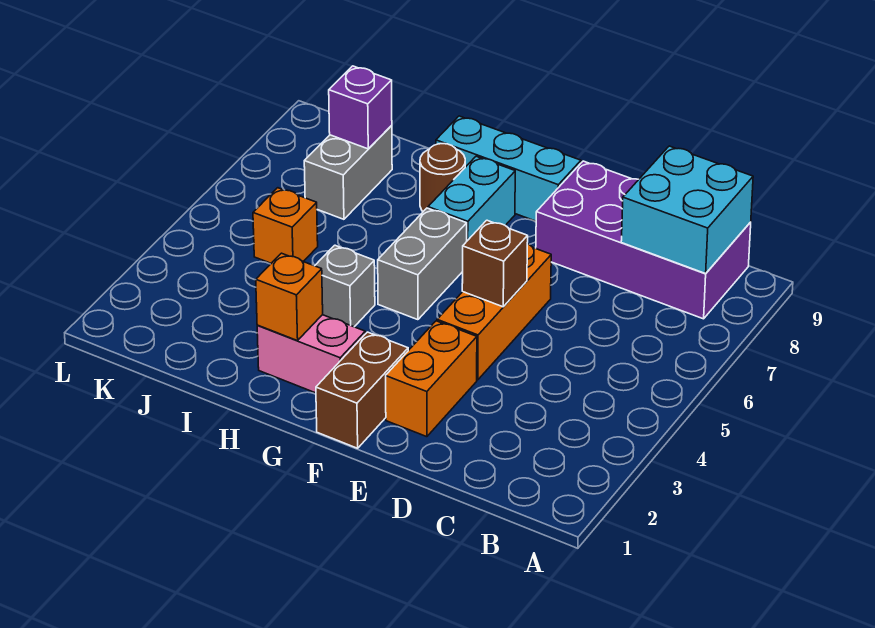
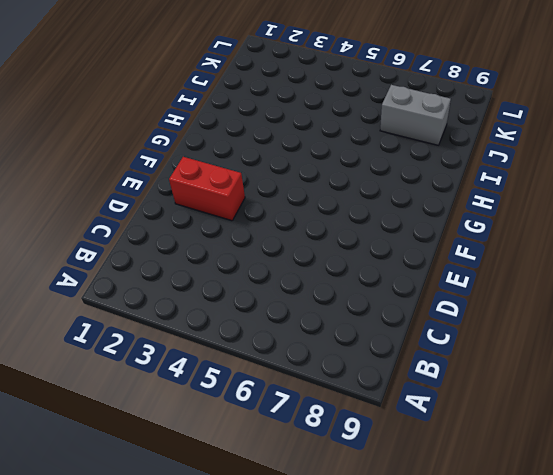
red 1x2 brick [169,157,245,221] -> orange 1x2 brick [386,321,477,437]
none -> purple 2x4 brick [536,161,751,319]
none -> orange 1x3 brick [437,244,551,380]
none -> brown 1x2 brick [316,332,408,448]

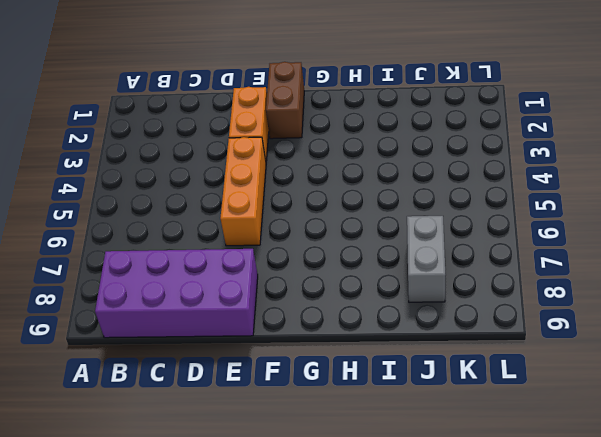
none -> cyan 1x3 brick [436,116,581,221]
none -> pink 1x2 brick [257,315,365,393]
none -> grey 1x2 brick [378,208,467,320]

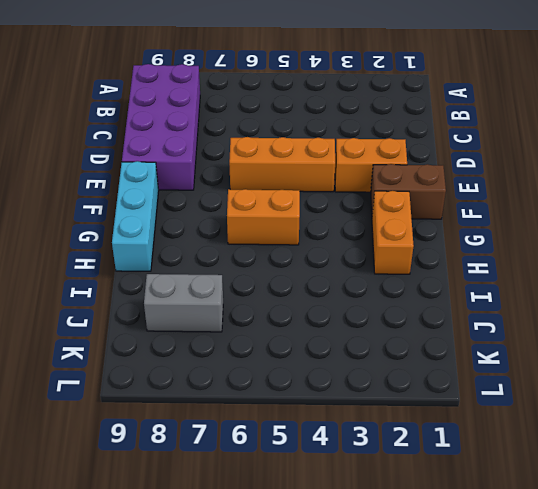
orange 1x2 brick [372,191,414,274] -> pink 1x2 brick [257,315,365,393]
orange 1x2 brick [227,189,300,245] -> grey 1x2 brick [378,208,467,320]
none -> cyan 1x2 brick [428,156,515,241]
none -> grey 1x1 brick [315,245,375,327]
none -> brown 1x1 round brick [420,144,465,211]

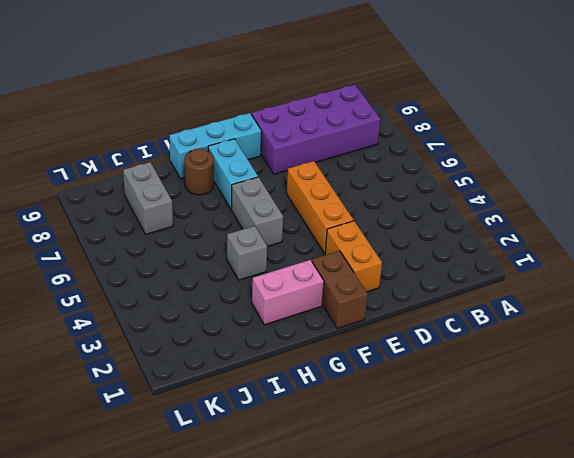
none -> orange 1x1 brick [253,188,318,263]
none -> cyan 2x2 brick [621,146,753,274]
none -> brown 1x1 brick [462,220,528,307]

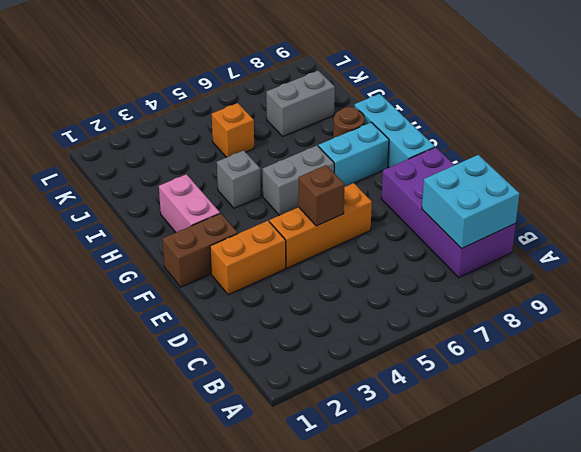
none -> orange 1x1 brick [256,253,323,341]
none -> purple 1x1 brick [329,66,392,149]

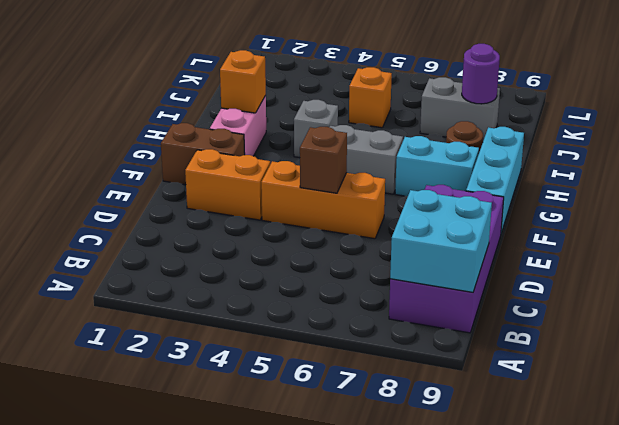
purple 1x1 round brick [462,44,500,104] -> purple 1x1 brick [329,66,392,149]

